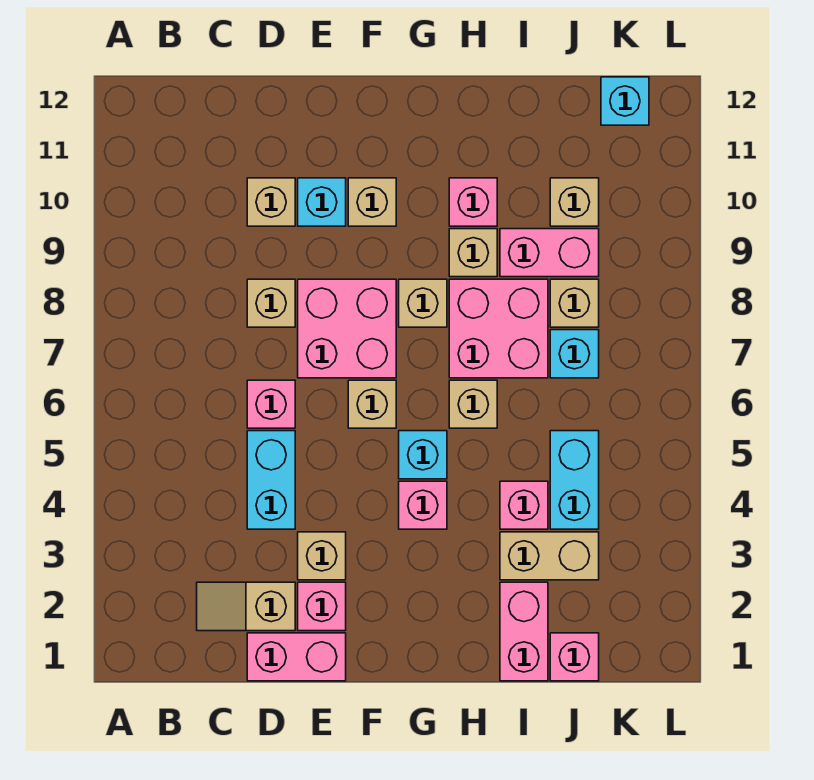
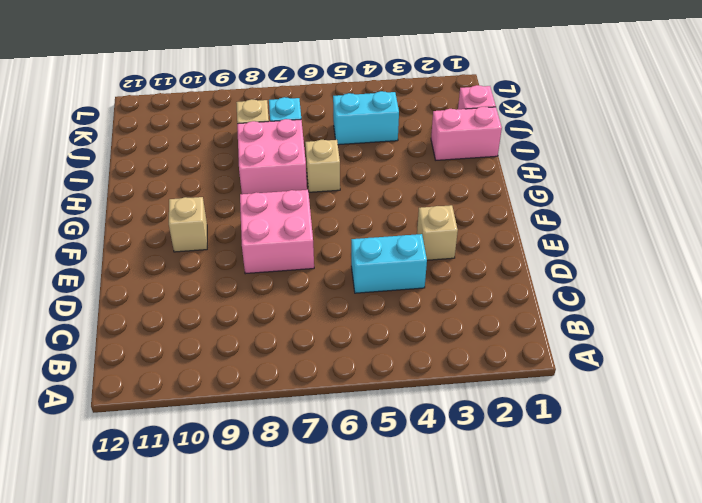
none -> tan 1x2 slope [197,582,295,631]
none -> pink 1x2 brick [247,633,346,681]
none -> pink 1x1 brick [247,380,295,428]

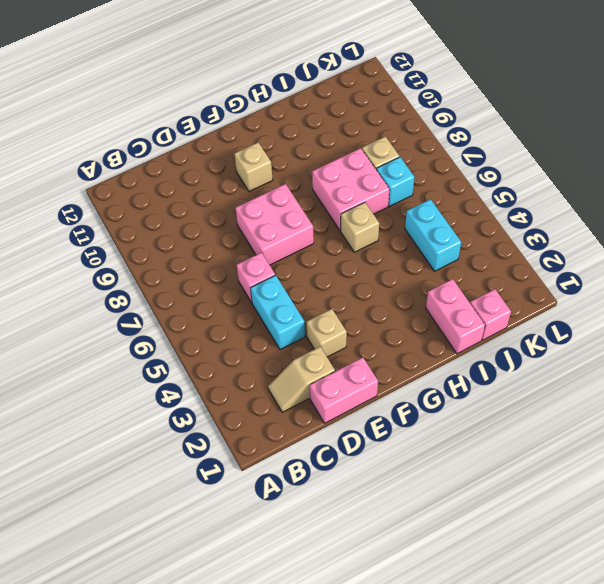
none -> tan 1x1 brick [247,279,295,327]
none -> tan 1x1 brick [247,178,295,226]
none -> pink 1x1 brick [298,582,346,631]

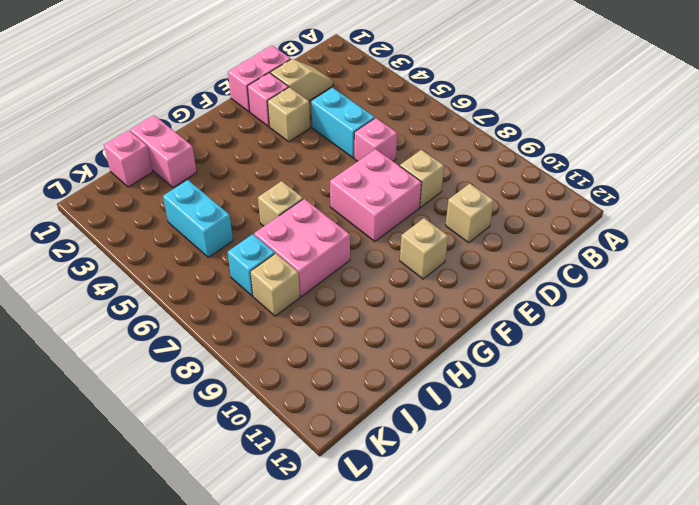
none -> cyan 1x1 brick [298,178,346,226]
none -> tan 1x1 brick [348,380,396,428]
none -> pink 1x1 brick [399,481,447,529]

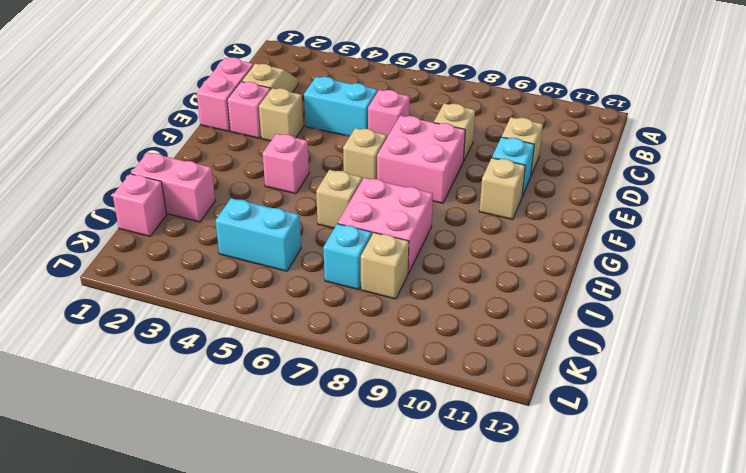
none -> cyan 1x1 brick [399,431,447,479]
none -> tan 1x1 brick [399,279,447,327]
none -> tan 1x1 brick [449,229,497,277]

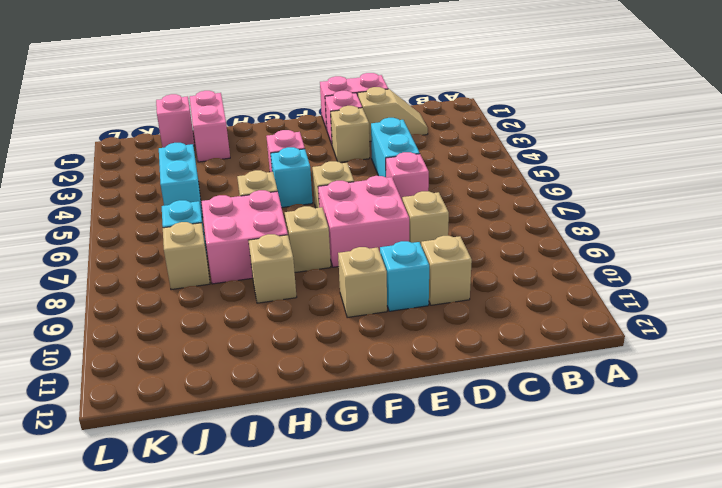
none -> pink 1x1 brick [449,178,497,226]
none -> tan 1x2 brick [500,532,599,580]
none -> pink 1x1 brick [500,481,548,529]

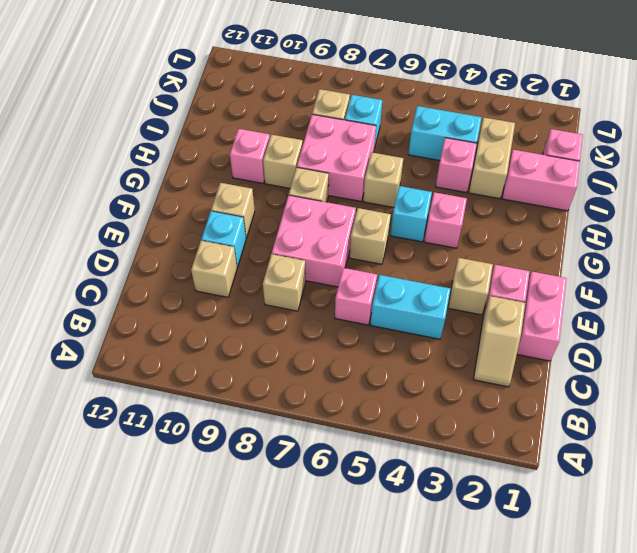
none -> pink 1x2 brick [500,229,599,277]
none -> tan 1x1 brick [550,178,599,226]
none -> cyan 1x1 brick [601,77,649,125]

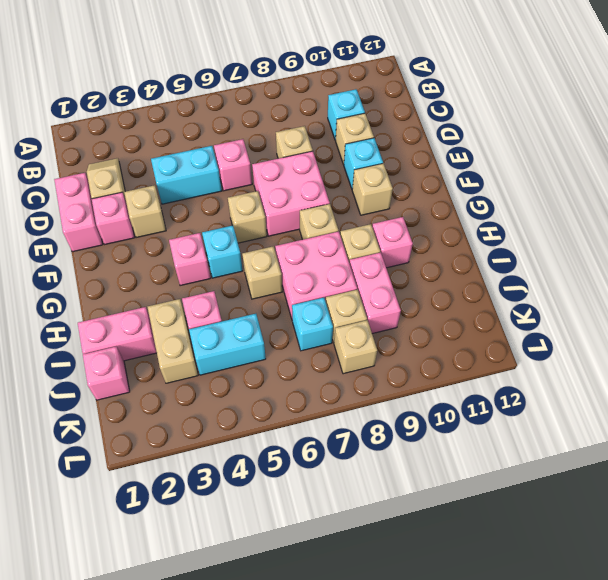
cyan 1x1 brick [328,89,365,140] -> cyan 1x1 brick moved to [601,77,649,125]
tan 1x1 brick [334,320,377,374] -> tan 1x1 brick moved to [550,178,599,226]

